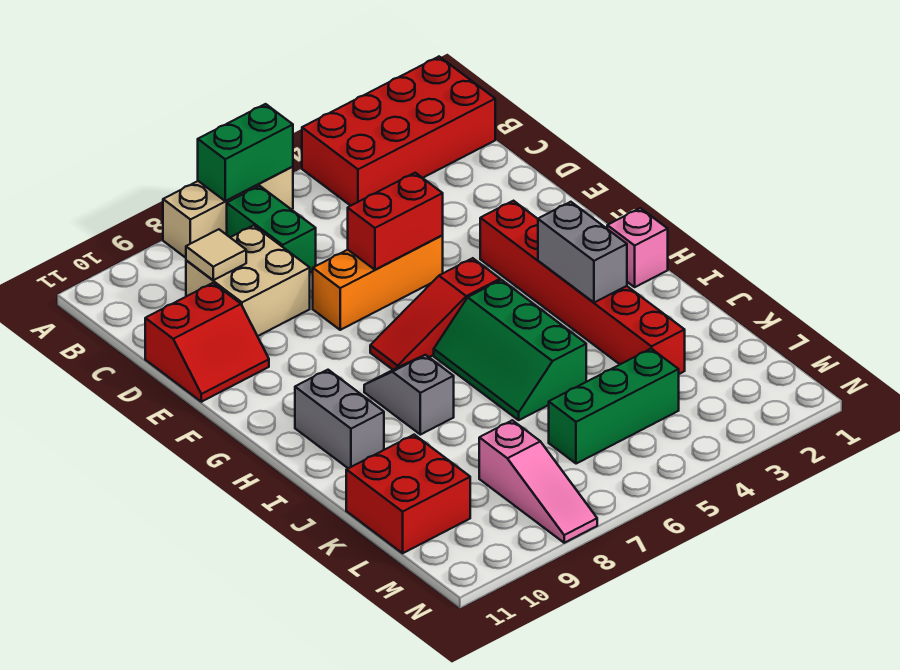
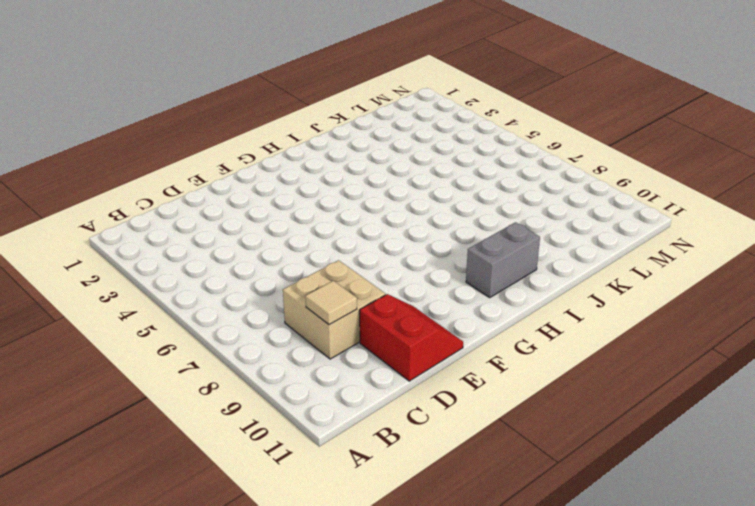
none -> red 2x4 brick [302,57,495,206]
none -> tan 1x3 brick [163,167,293,258]
none -> green 1x2 brick [227,186,316,272]

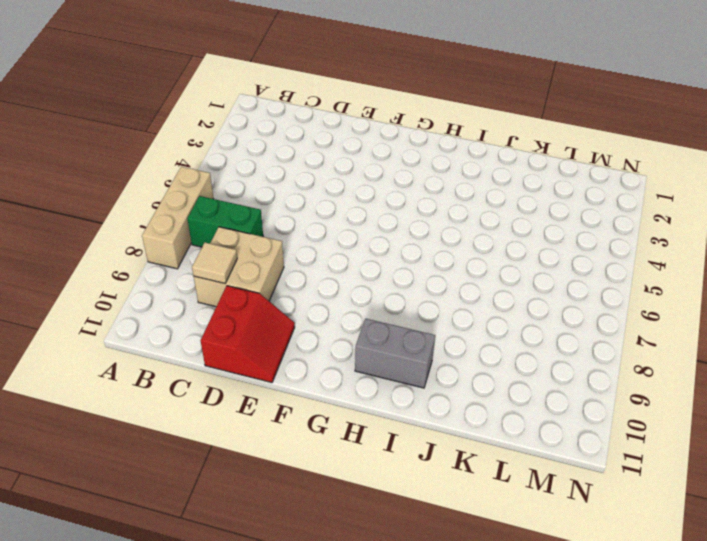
none -> red 2x4 brick [302,57,495,206]
none -> orange 1x3 brick [313,236,443,330]
none -> red 1x6 brick [480,201,685,374]

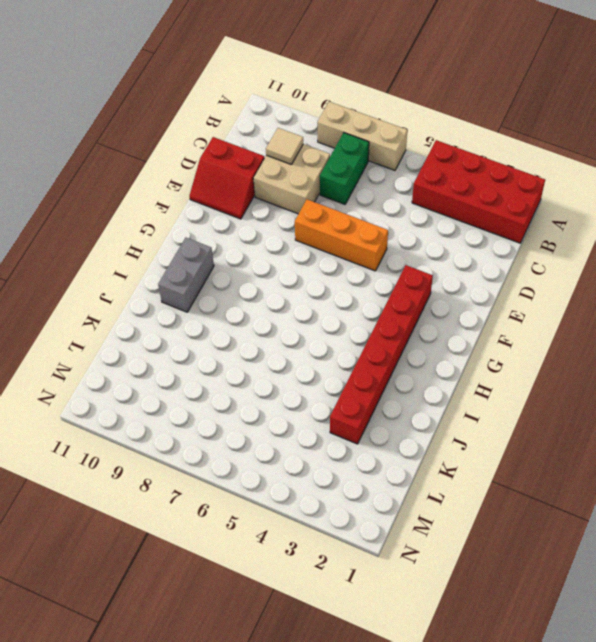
none -> red 1x3 slope [370,258,500,370]
none -> pink 1x1 brick [607,208,668,287]
none -> green 2x3 slope [434,280,586,420]

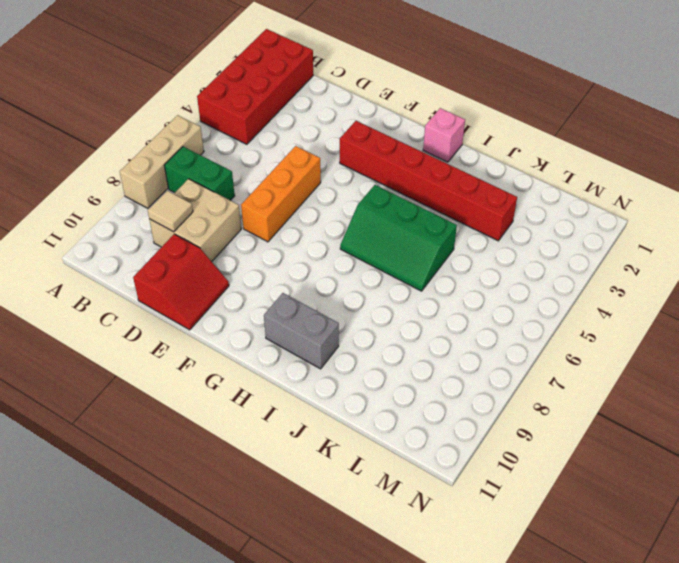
none -> red 1x3 slope [370,258,500,370]
none -> grey 1x2 slope [364,355,454,435]
none -> red 2x2 brick [346,435,470,553]

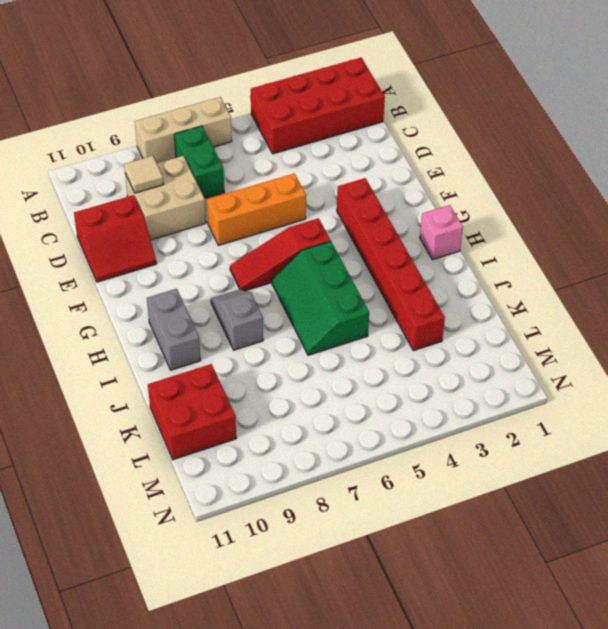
none -> green 1x3 brick [549,349,679,464]
none -> pink 1x3 slope [479,420,597,543]
none -> green 1x2 brick [198,104,293,201]

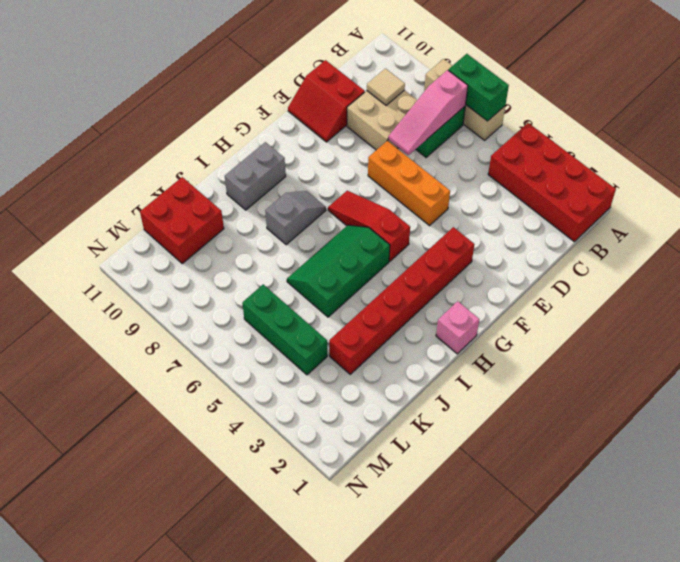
pink 1x3 slope [388,70,468,155] -> pink 1x3 slope moved to [479,420,597,543]
none -> red 1x2 brick [348,173,443,270]
none -> grey 1x2 brick [538,202,627,303]

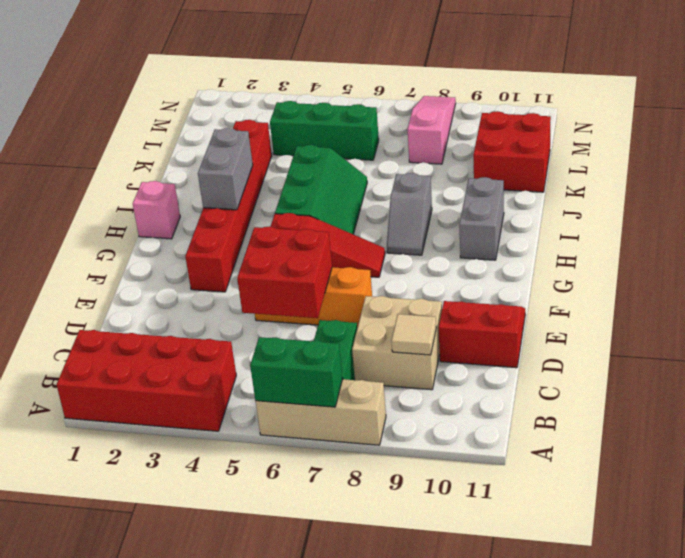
red 2x2 brick [237,226,332,318] -> red 1x2 brick [348,173,443,270]

